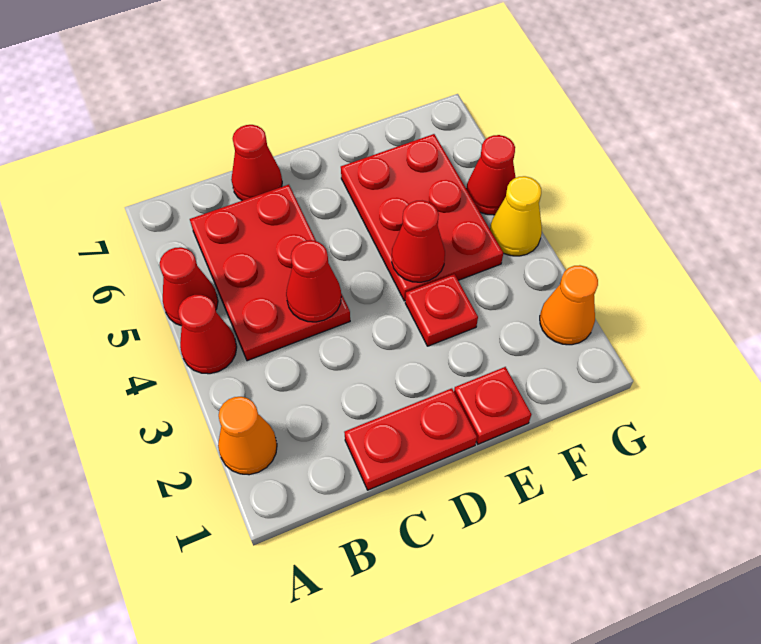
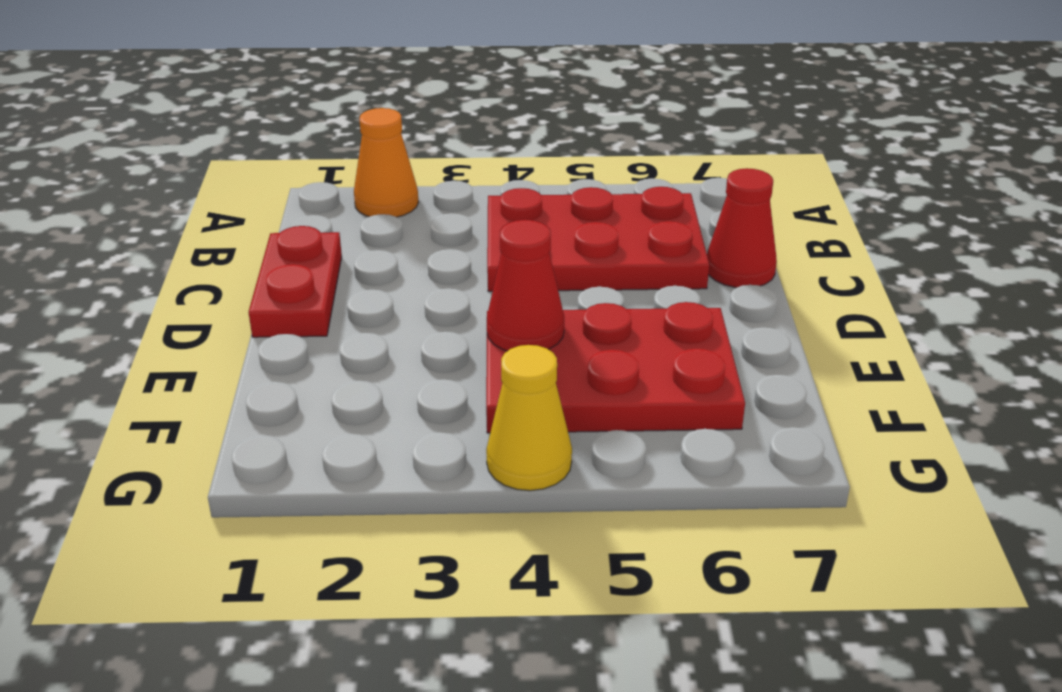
none -> red 1x1 cone [178,295,237,374]
none -> red 1x1 cone [160,247,218,326]
none -> red 1x1 plate [454,367,531,444]

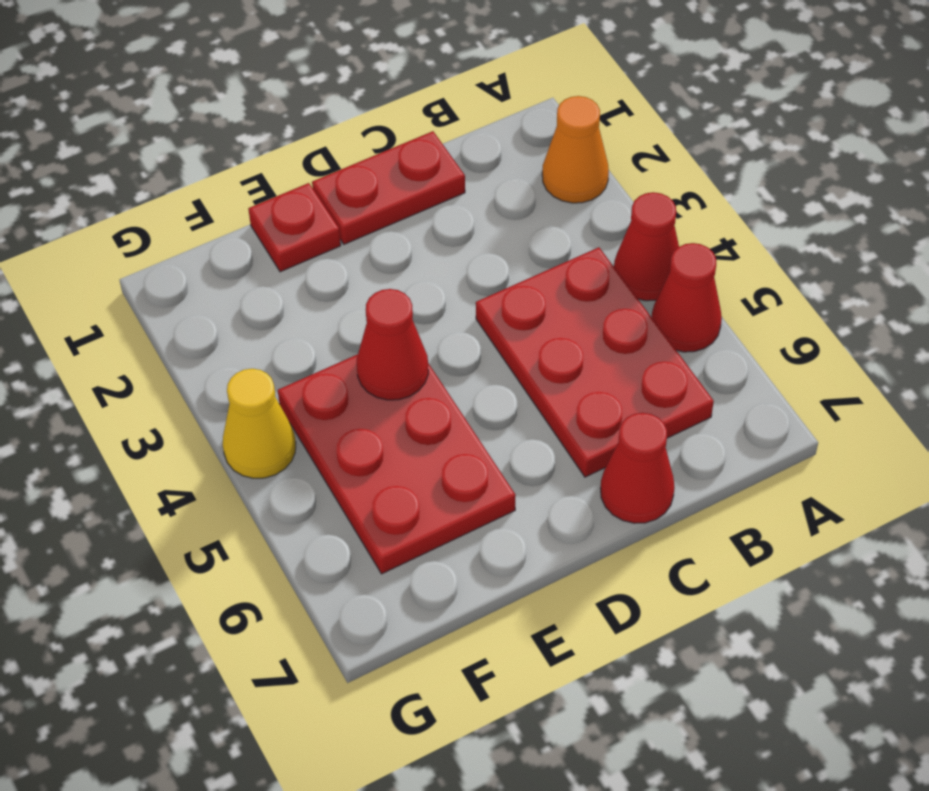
none -> red 1x1 plate [405,274,478,346]
none -> orange 1x1 cone [540,265,598,345]
none -> red 1x1 cone [467,135,516,215]

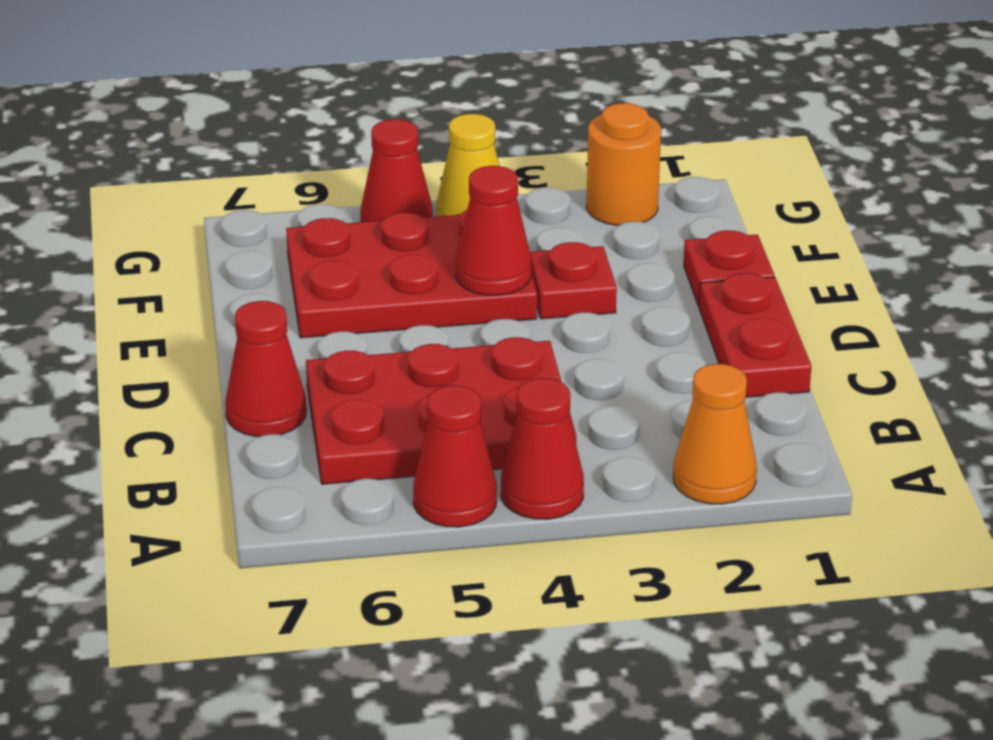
orange 1x1 round brick [587,103,661,226] -> orange 1x1 cone [540,265,598,345]
none -> red 1x1 cone [286,240,341,322]

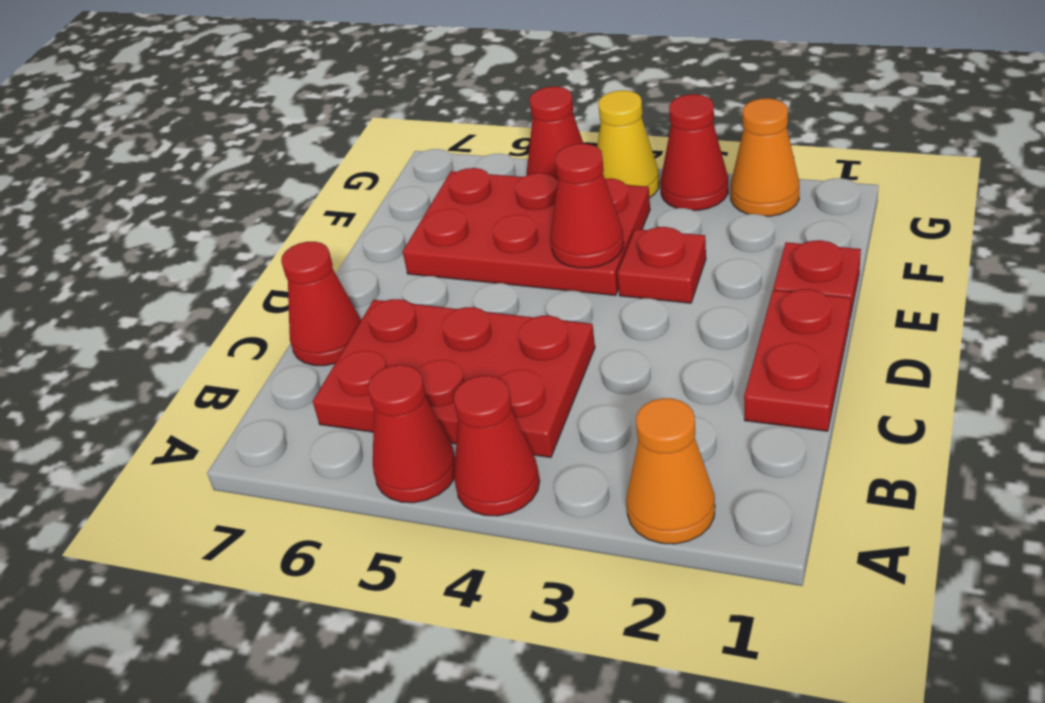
red 1x1 cone [661,94,728,211] -> red 1x1 cone moved to [286,240,341,322]

